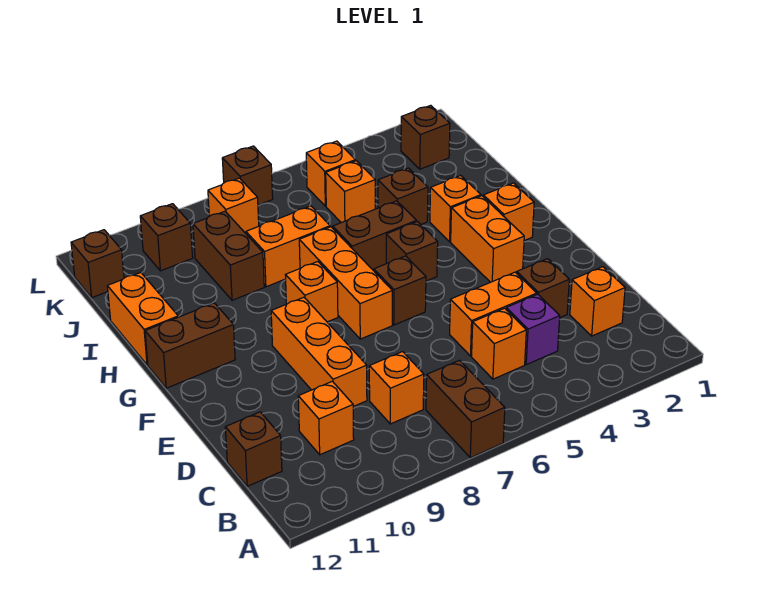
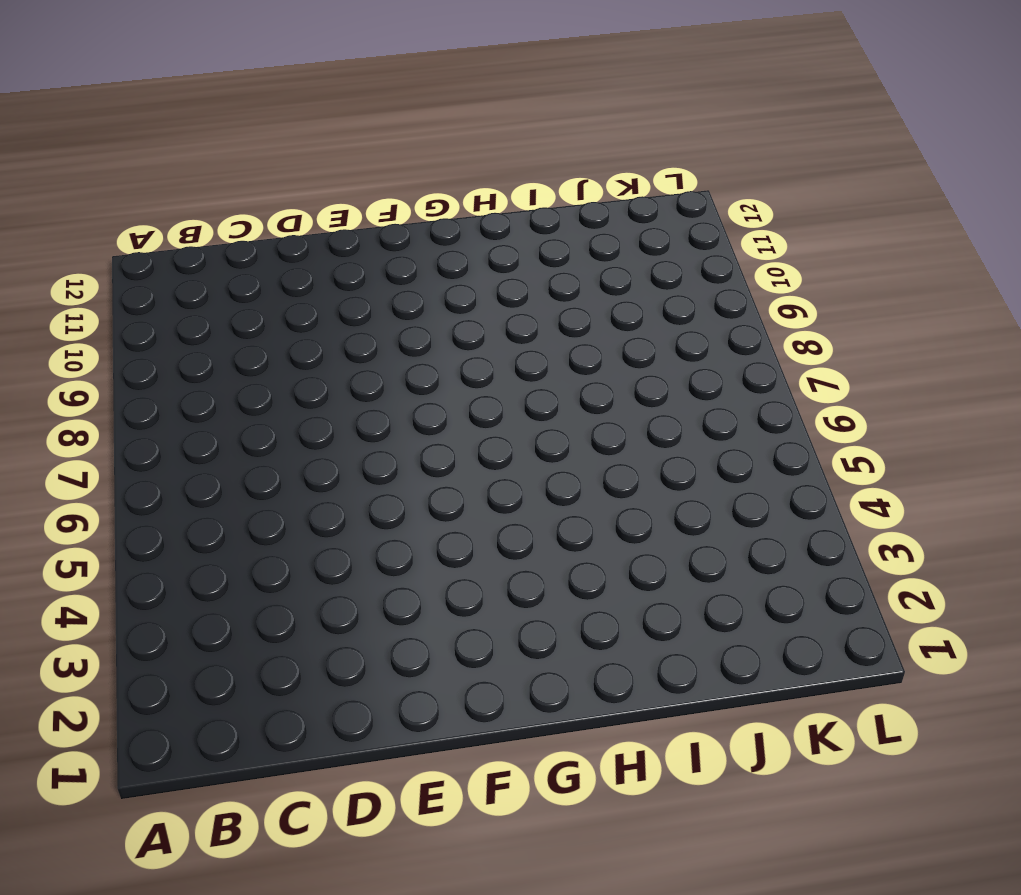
none -> brown 1x2 brick [426,360,505,458]
none -> orange 1x1 brick [570,267,625,336]
none -> purple 1x1 brick [506,294,560,365]
none -> orange 1x1 brick [472,308,526,379]

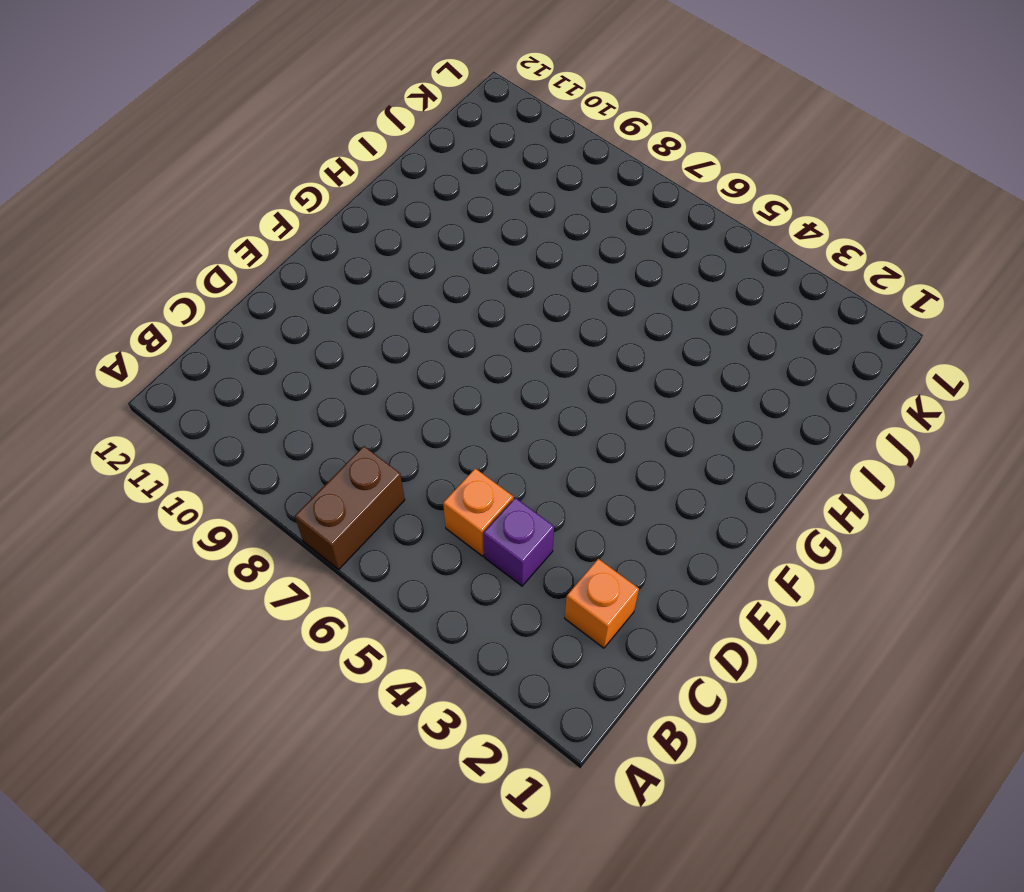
none -> orange 1x1 brick [369,352,424,424]
none -> orange 1x1 brick [298,381,354,455]
none -> brown 1x1 brick [225,412,282,486]
none -> brown 1x1 brick [517,259,569,318]

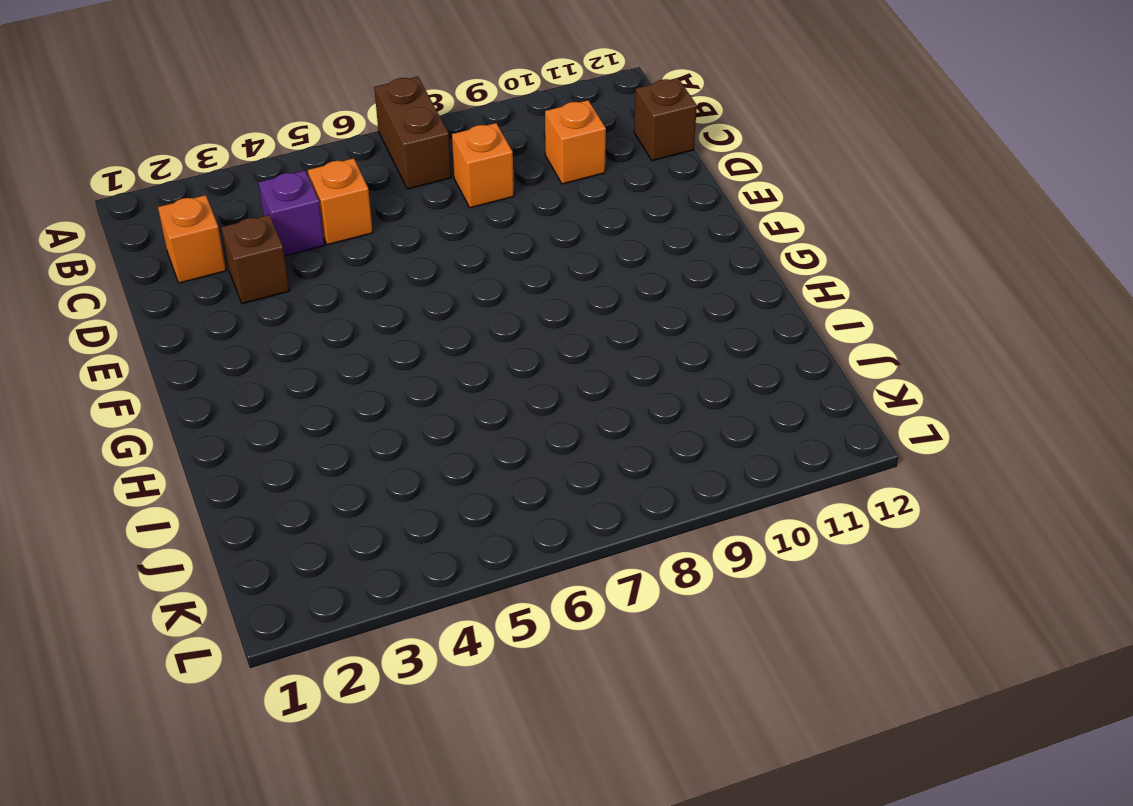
none -> orange 1x2 brick [450,272,537,356]
none -> orange 1x3 brick [271,297,367,407]
none -> orange 1x2 brick [451,196,524,282]
none -> brown 1x1 brick [374,256,426,325]

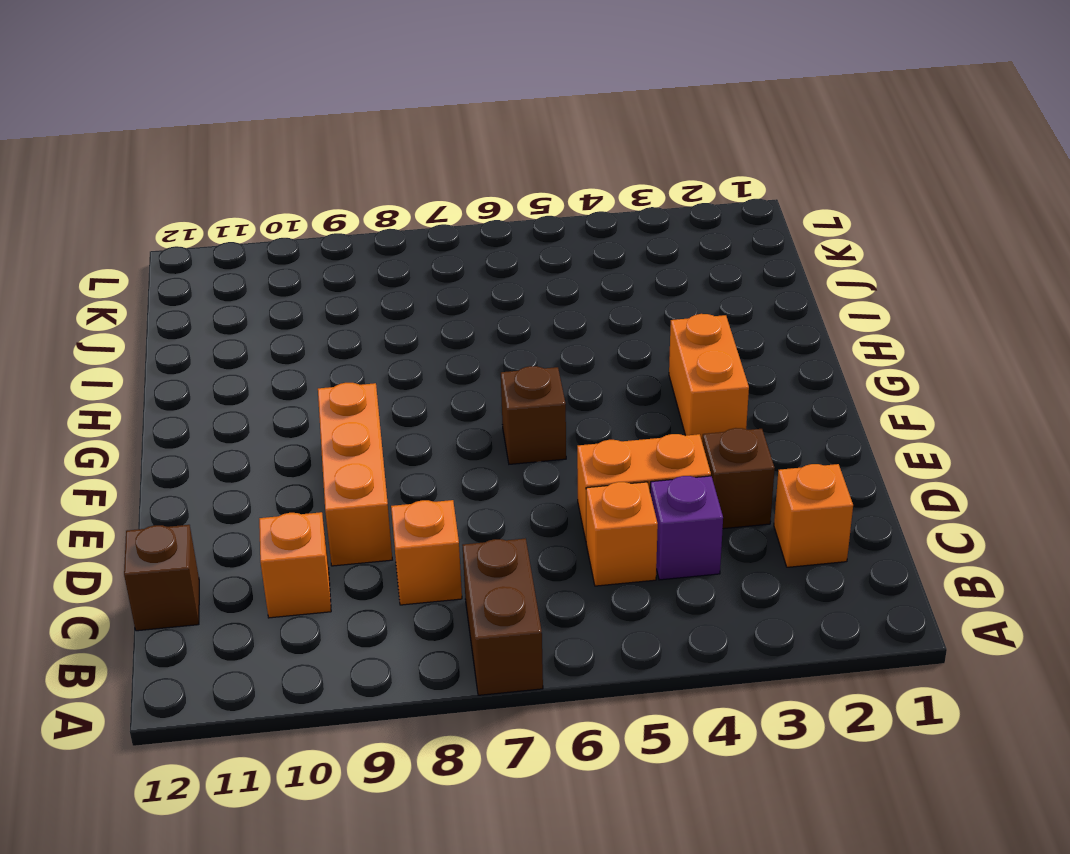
none -> orange 1x3 brick [299,227,392,339]
none -> orange 1x1 brick [483,183,534,241]
none -> brown 1x1 brick [386,222,438,281]
none -> orange 1x1 brick [285,262,338,322]

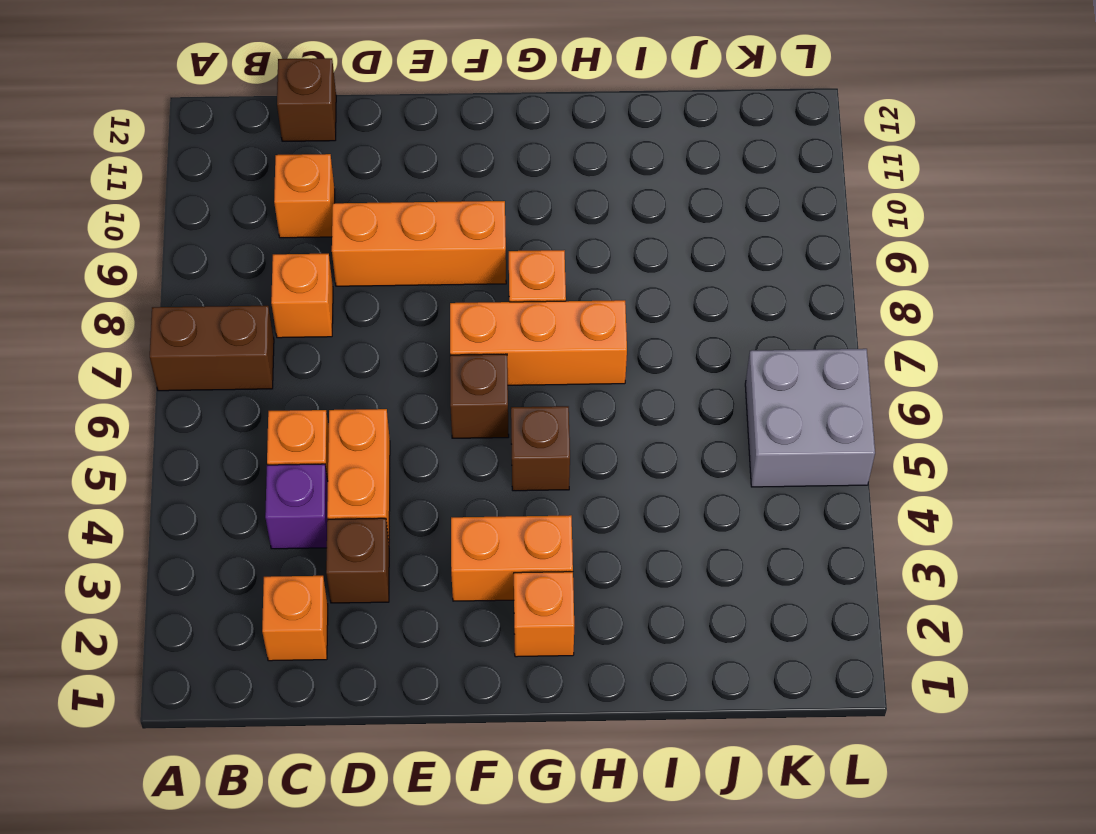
grey 2x2 brick [745,349,875,487] -> orange 1x1 brick [306,141,355,206]
none -> brown 1x2 brick [145,303,235,388]
none -> orange 1x1 brick [430,176,481,242]
none -> brown 1x2 brick [333,201,416,271]
none -> orange 1x2 brick [107,273,178,365]

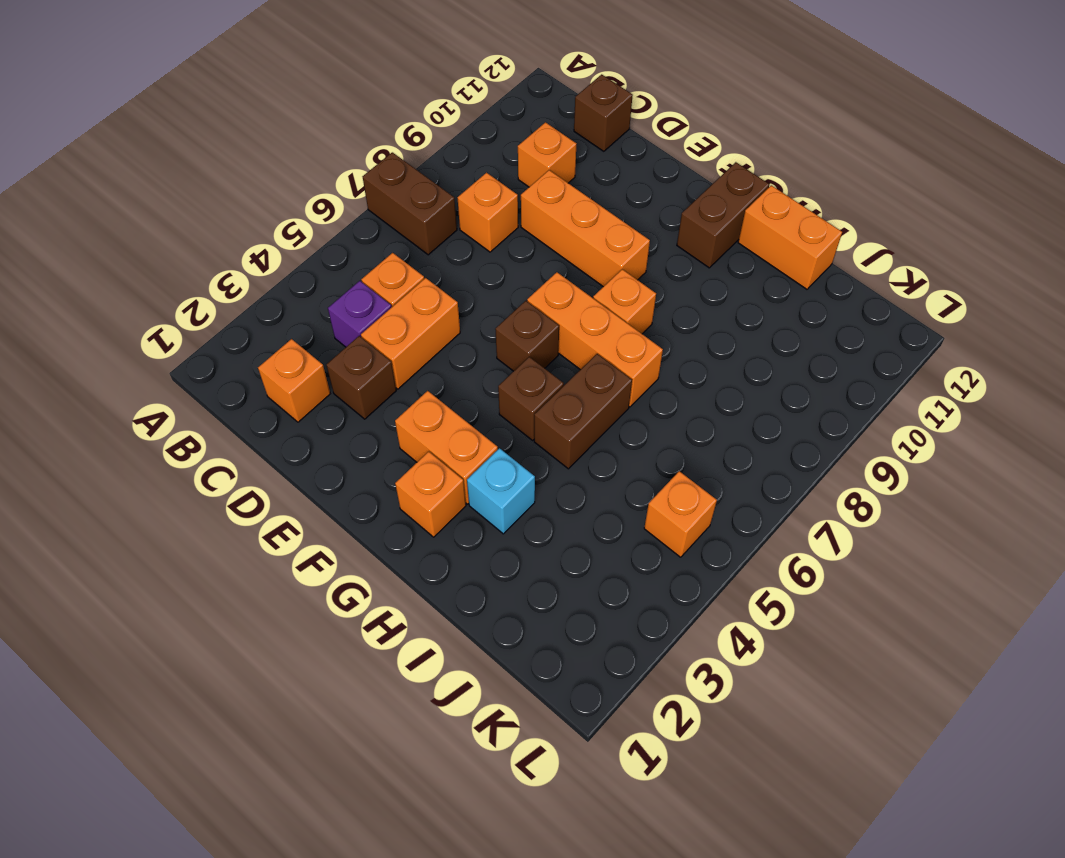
cyan 1x1 brick [467,448,535,534] -> orange 1x1 brick [430,176,481,242]
none -> brown 1x1 brick [378,168,428,224]
none -> orange 1x2 brick [246,206,330,287]
none -> brown 1x2 brick [193,211,264,300]
none -> orange 1x1 brick [326,161,375,223]

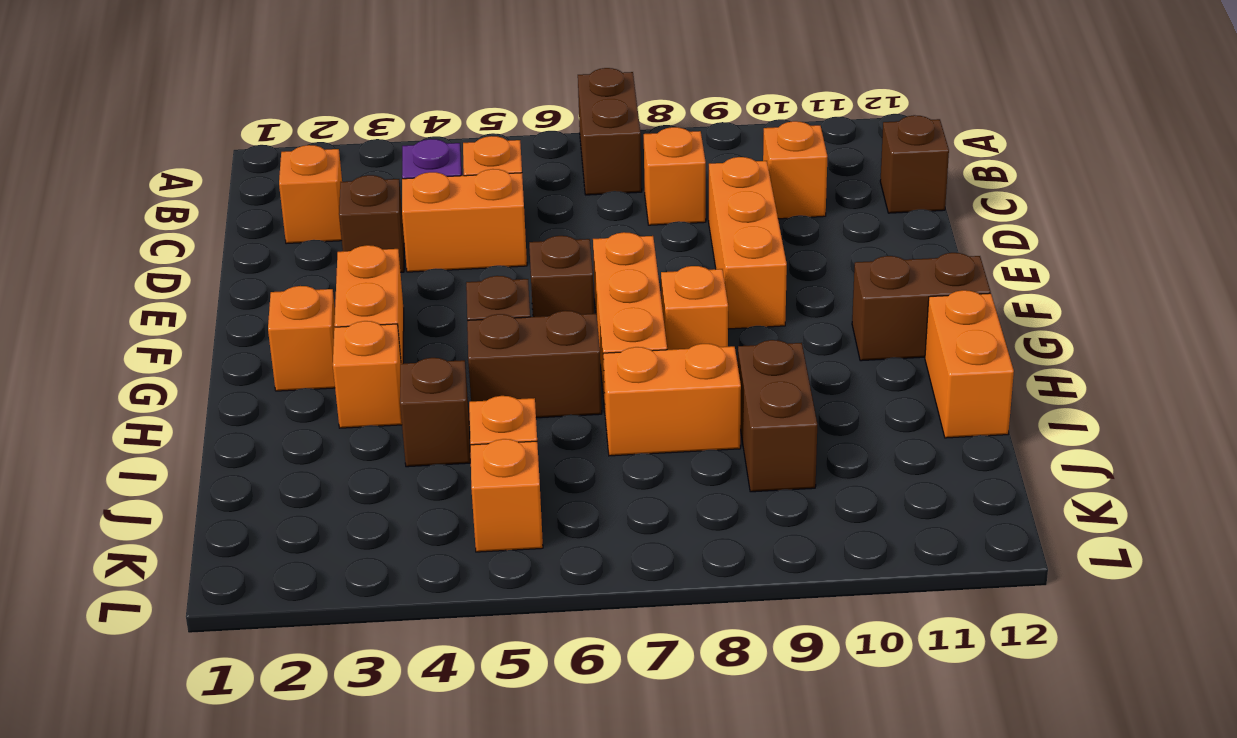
none -> brown 1x1 brick [401,105,450,169]
none -> orange 1x1 brick [208,178,259,233]
none -> brown 1x1 brick [140,204,193,271]
none -> brown 1x1 brick [71,230,124,298]

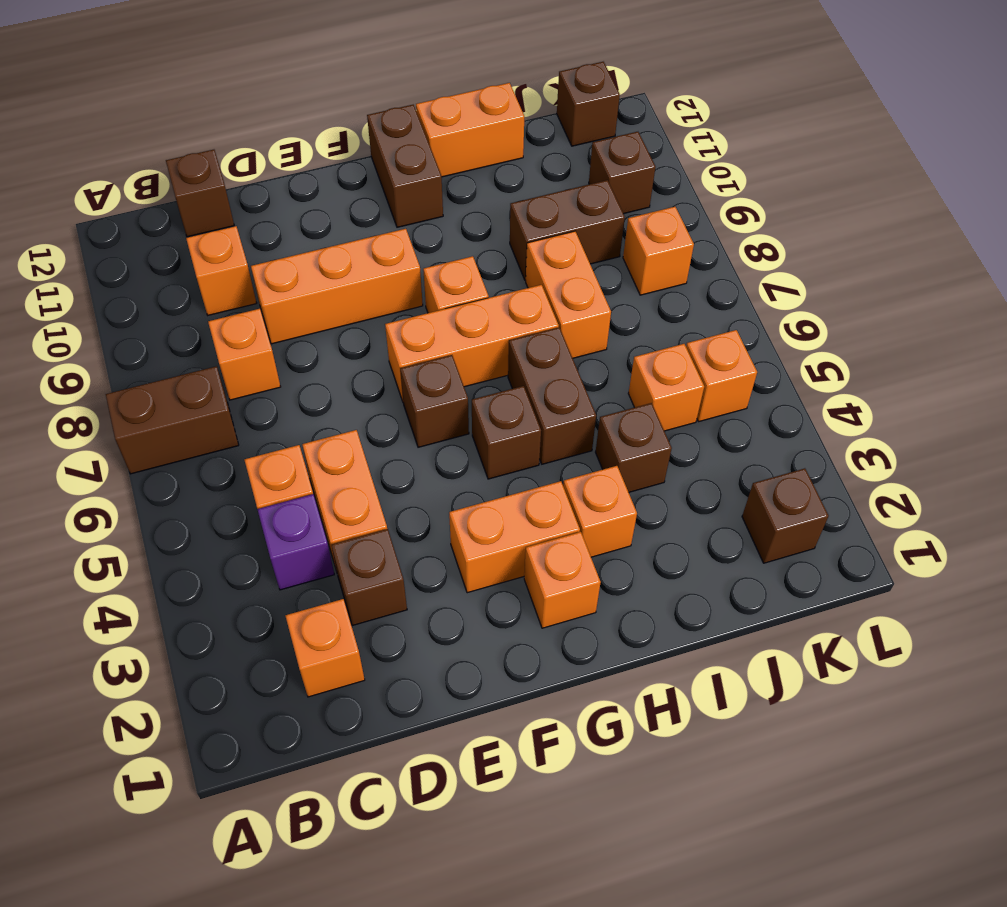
none -> brown 1x1 brick [222,146,273,205]

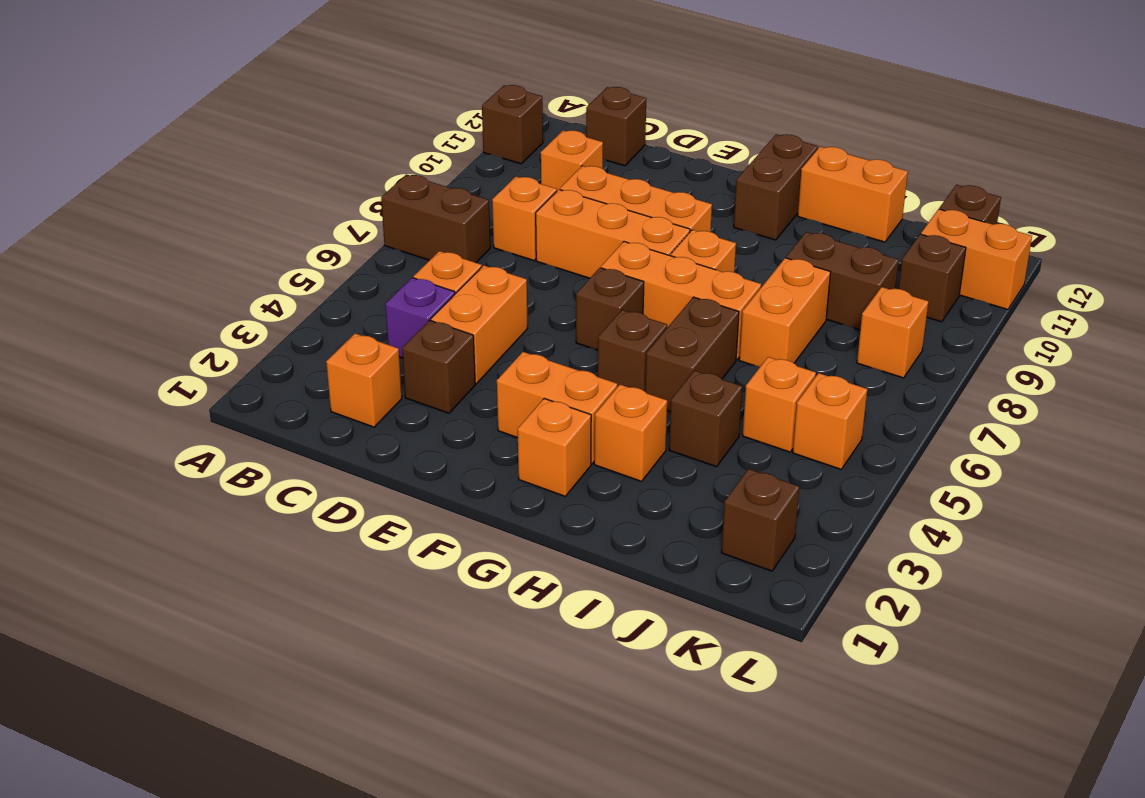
brown 1x1 brick [482,85,543,164] -> brown 1x1 brick moved to [222,146,273,205]
orange 1x3 brick [536,190,690,278] -> none
orange 1x2 brick [921,209,1032,310] -> none

